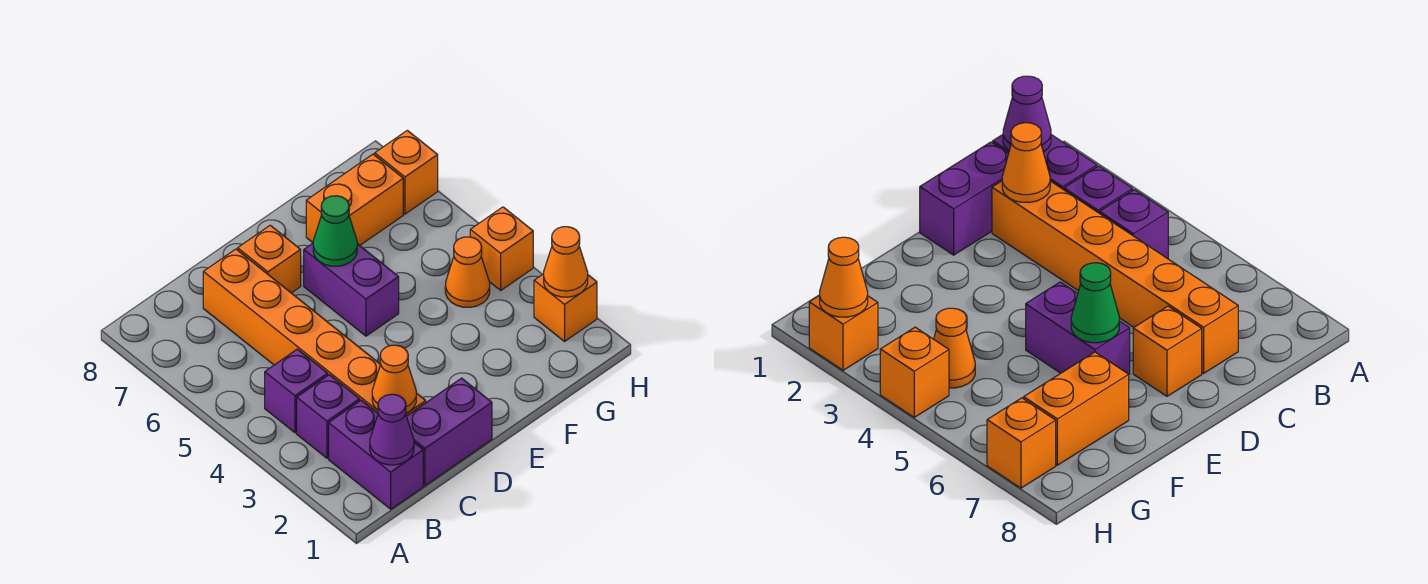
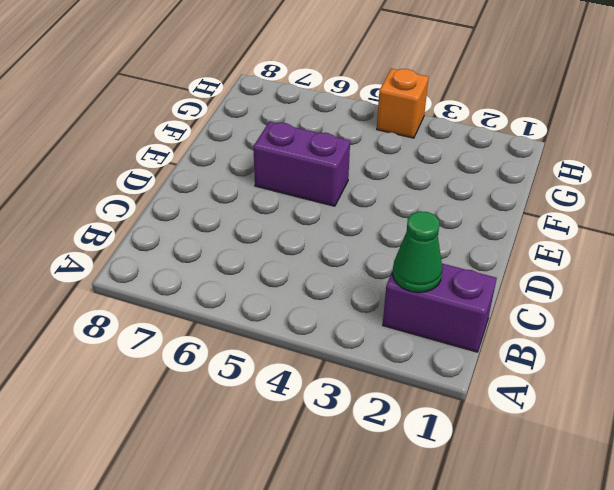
green 1x1 cone [392,211,443,293] -> green 1x1 cone moved to [313,196,357,266]
none -> purple 1x1 brick [297,375,360,458]
none -> purple 1x1 brick [265,349,328,433]
none -> purple 1x2 brick [406,378,492,485]

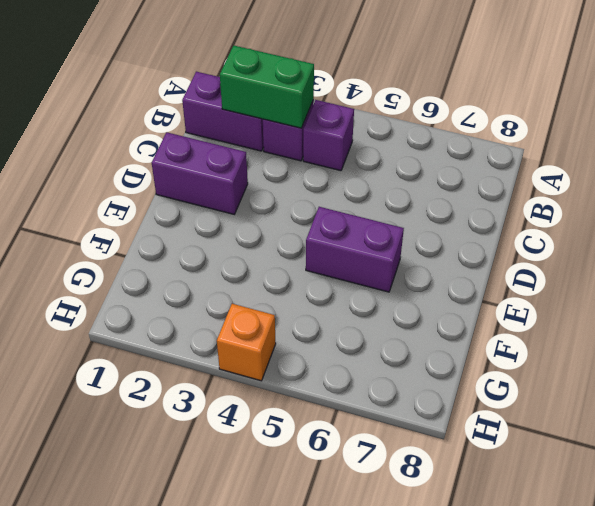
green 1x2 brick [220,46,314,128] -> none
purple 1x2 brick [152,132,248,214] -> purple 1x2 brick turned to [406,378,492,485]
none -> orange 1x6 brick [203,249,426,416]
none -> orange 1x1 brick [238,225,301,293]
none -> orange 1x2 brick [306,154,403,245]

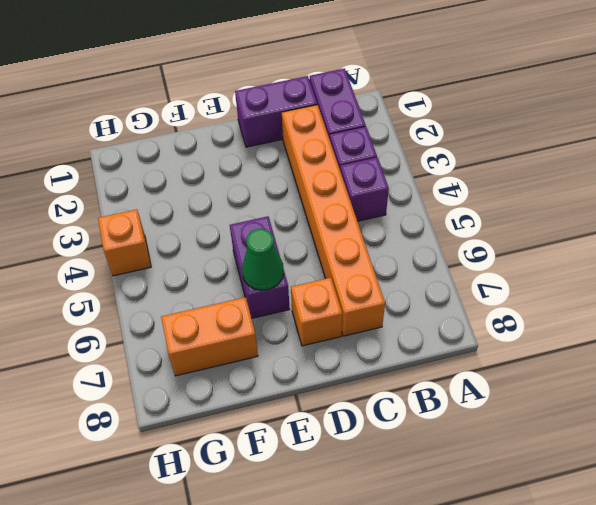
none -> orange 1x1 cone [445,237,490,307]
none -> orange 1x1 brick [534,274,597,341]
none -> orange 1x1 brick [375,130,438,214]

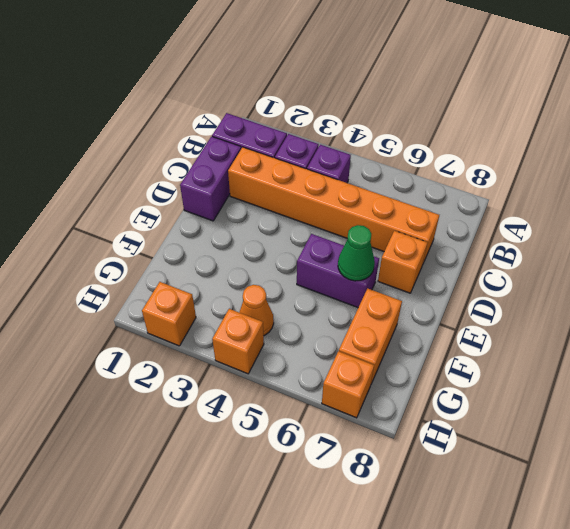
none -> purple 1x1 cone [370,394,414,465]
none -> orange 1x1 cone [372,345,416,413]
none -> orange 1x1 cone [544,227,588,297]

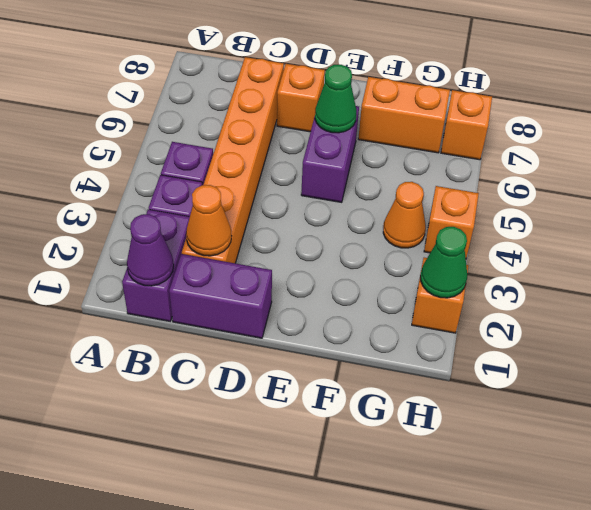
green 1x1 cone [420,227,467,298] -> orange 1x1 cone [544,227,588,297]

